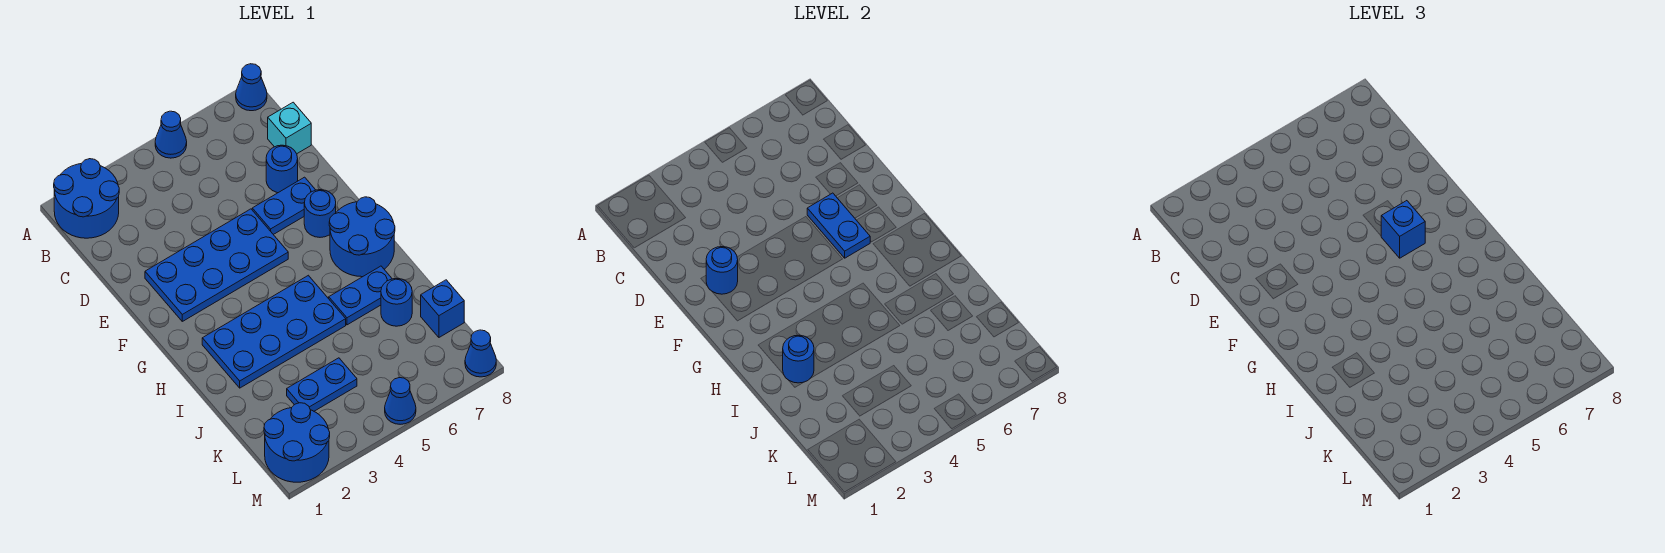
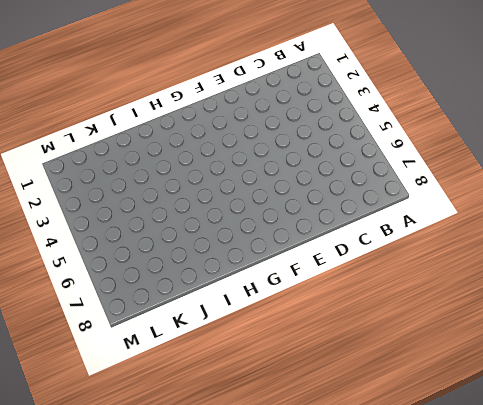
none -> blue 2x2 round brick [54,159,119,238]
none -> blue 1x1 cone [155,111,187,158]
none -> blue 1x1 cone [236,64,267,111]

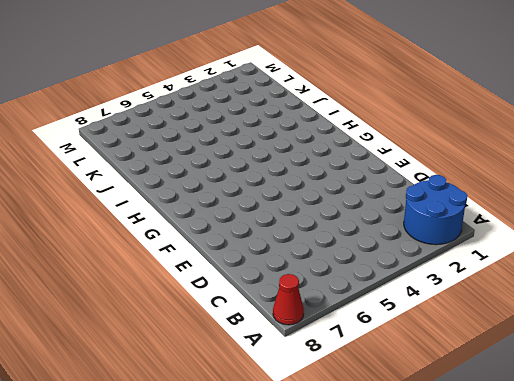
red 1x1 cone [273,274,304,325] -> blue 1x1 cone [236,64,267,111]
none -> blue 1x1 cone [155,111,187,158]
none -> cyan 1x1 brick [268,102,311,154]
none -> blue 1x1 round brick [266,145,298,193]

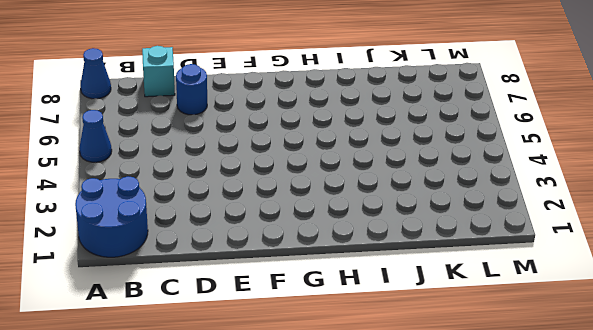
none -> blue 2x4 plate [145,209,288,321]
none -> blue 1x2 plate [252,177,315,235]
none -> blue 1x1 round brick [304,190,336,237]

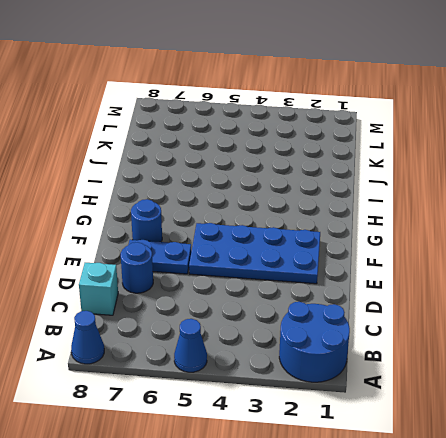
none -> blue 2x2 round brick [329,197,395,277]
none -> blue 2x4 plate [202,275,346,388]
none -> blue 1x2 plate [329,266,392,325]

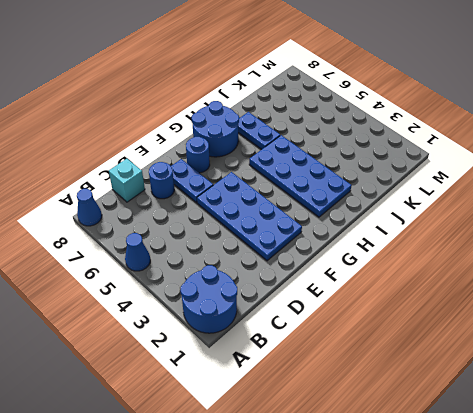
none -> blue 1x1 round brick [381,278,412,326]
none -> blue 1x2 plate [287,358,357,411]
none -> blue 1x1 brick [421,280,464,337]

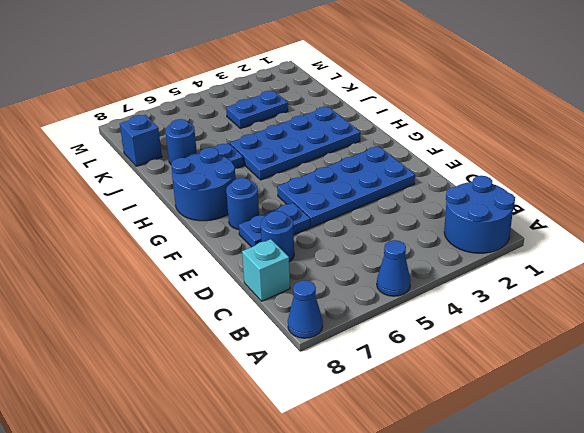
none -> blue 2x2 round brick [264,403,330,482]
none -> blue 1x1 cone [385,378,416,424]
none -> blue 1x1 cone [465,330,496,377]

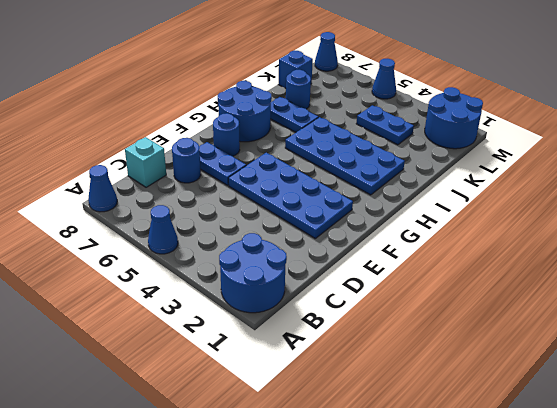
none -> blue 1x1 round brick [706,247,738,294]
none -> blue 1x2 plate [807,193,870,258]
none -> blue 1x1 round brick [783,335,814,383]

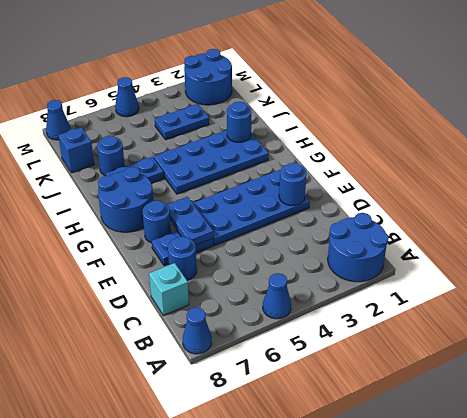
none -> blue 1x1 brick [1381,201,1425,258]

